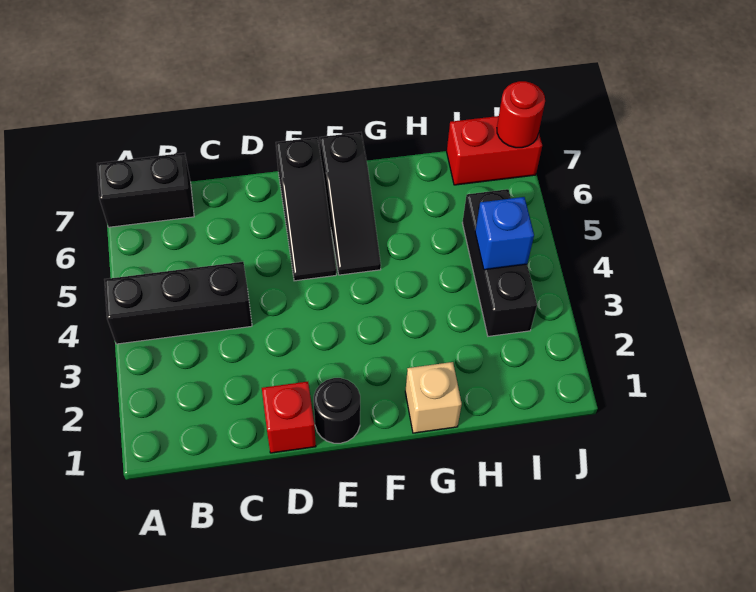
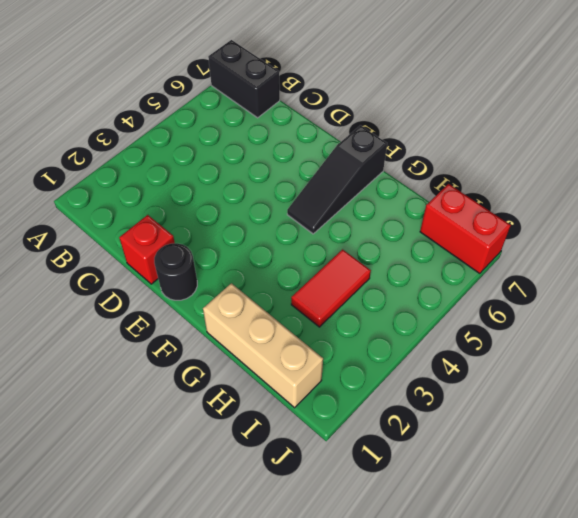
tan 1x3 brick [203,283,323,408] -> tan 1x1 brick [405,362,462,433]
red 1x2 tile [291,249,371,327] -> none
none -> black 1x3 brick [104,262,252,344]
none -> black 1x3 slope [276,137,336,281]

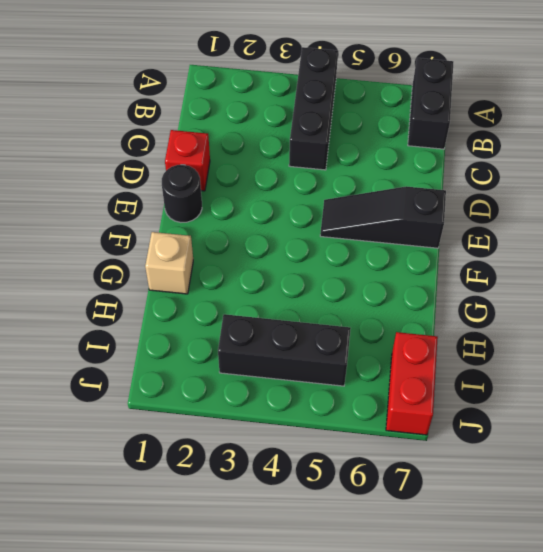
none -> black 1x3 slope [320,132,381,275]
none -> blue 1x1 brick [475,197,534,270]

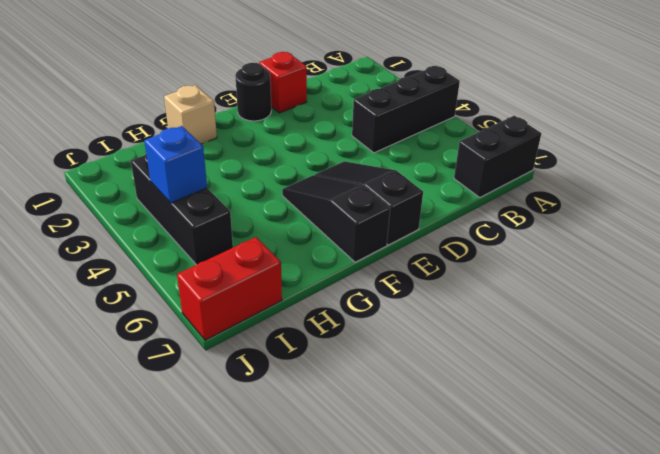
none -> red 1x1 round brick [497,81,545,148]

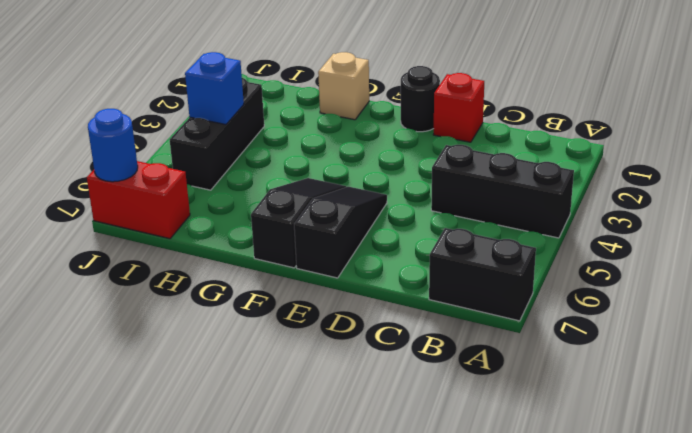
blue 1x1 round brick [88,109,138,182] -> red 1x1 round brick [497,81,545,148]

